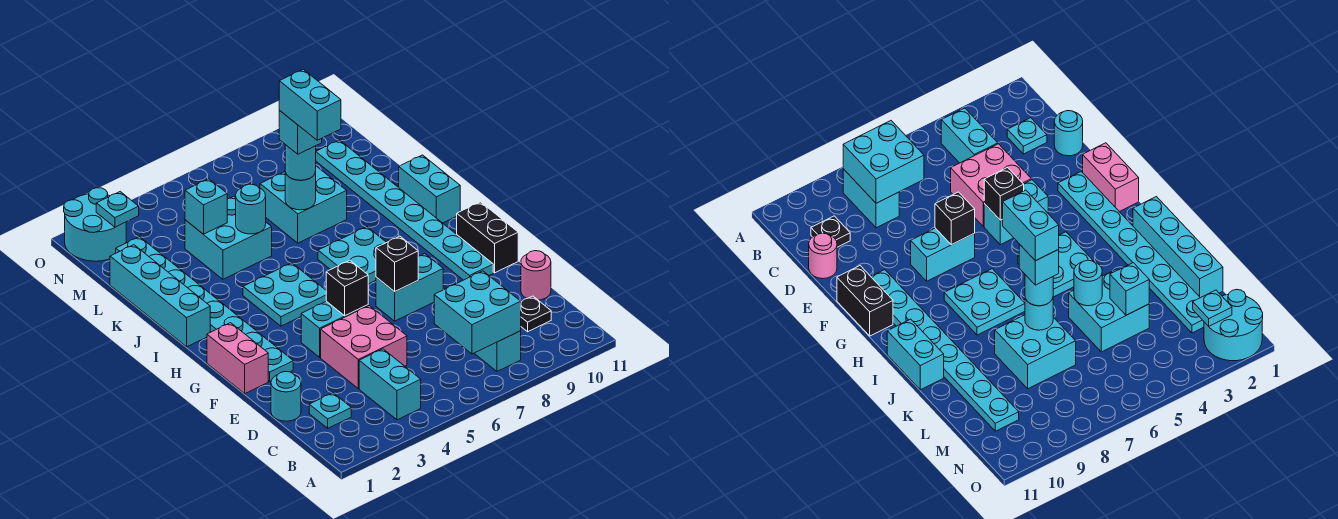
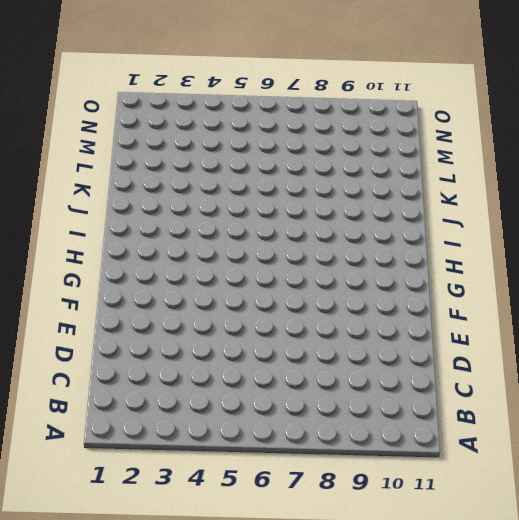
none -> cyan 1x2 brick [359,349,421,420]
none -> cyan 1x2 brick [474,331,521,371]
none -> cyan 1x1 plate [309,393,351,428]
none -> black 1x1 plate [521,296,551,332]

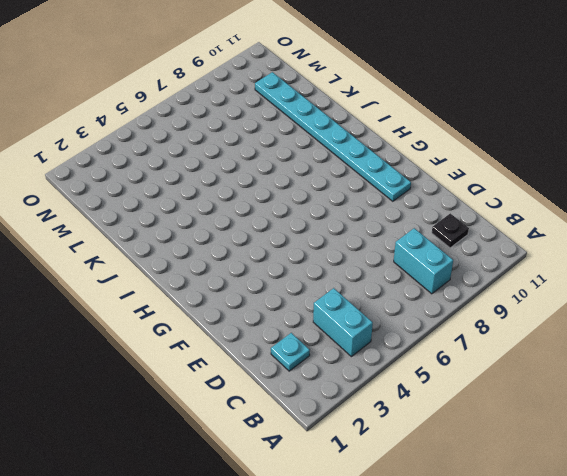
none -> cyan 1x1 round brick [271,372,301,421]
none -> pink 2x2 brick [321,306,407,389]
none -> pink 1x1 round brick [521,251,551,300]
none -> pink 1x2 brick [207,323,268,393]

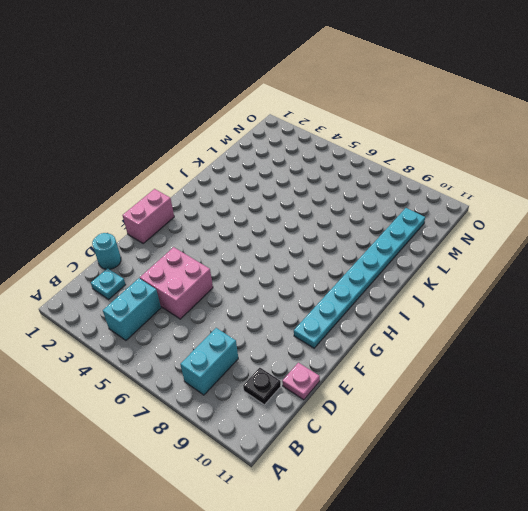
pink 1x1 plate [282,363,320,400] -> pink 1x1 round brick [521,251,551,300]
none -> cyan 1x8 plate [116,237,293,381]
none -> cyan 1x2 brick [301,301,368,357]
none -> cyan 1x2 brick [376,254,443,321]
none -> black 1x2 brick [457,202,518,273]

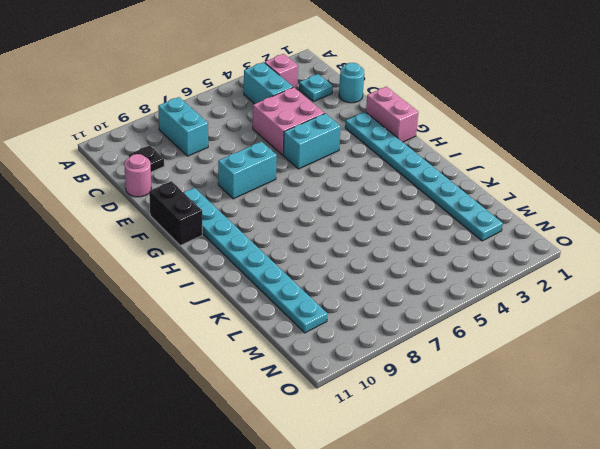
pink 1x1 brick [265,54,298,89] -> none
none -> cyan 2x2 plate [243,263,326,326]
none -> cyan 2x2 plate [318,227,386,284]
none -> cyan 1x4 brick [110,245,210,347]
none -> cyan 1x2 brick [399,155,460,223]

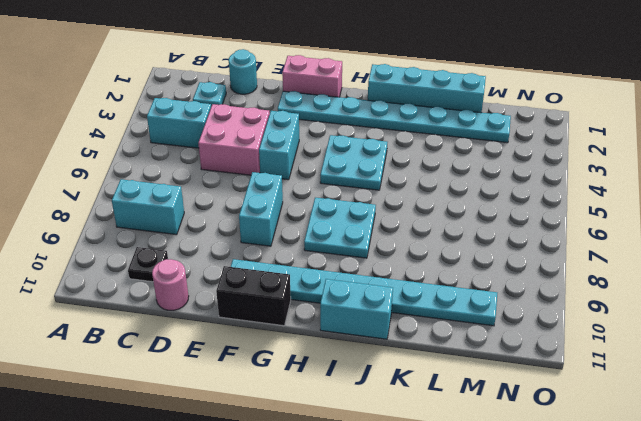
none -> cyan 2x2 brick [185,196,272,279]
none -> cyan 2x2 brick [260,166,347,243]
none -> cyan 2x2 round brick [64,188,126,261]
none -> cyan 2x2 brick [434,271,521,354]

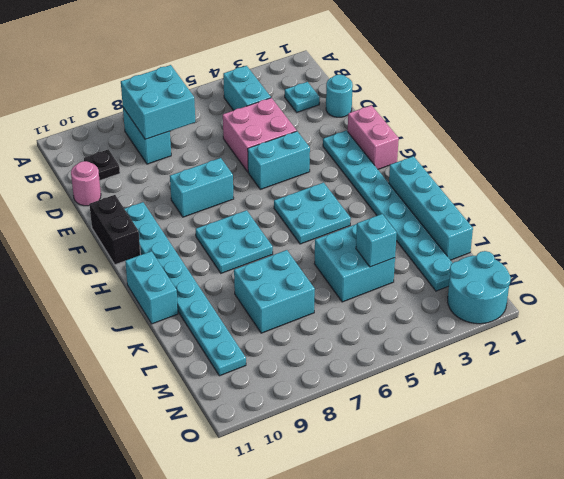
none -> black 1x1 brick [326,260,368,316]
none -> black 1x1 brick [376,236,418,292]
none -> cyan 1x1 round brick [236,184,266,234]
none -> cyan 1x1 round brick [285,172,316,210]

